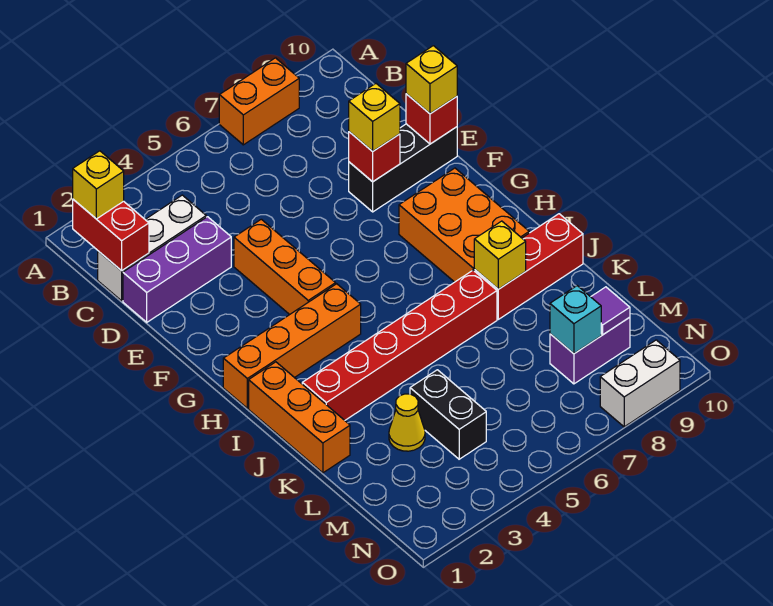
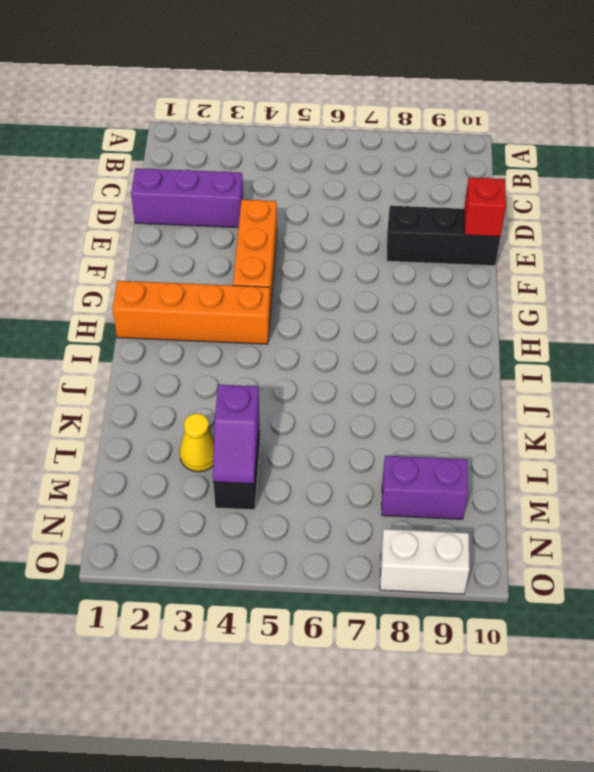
purple 1x2 slope [213,384,259,484] -> none
none -> orange 1x2 brick [219,58,299,145]
none -> white 1x3 brick [98,195,206,301]
none -> orange 2x3 brick [399,168,529,282]

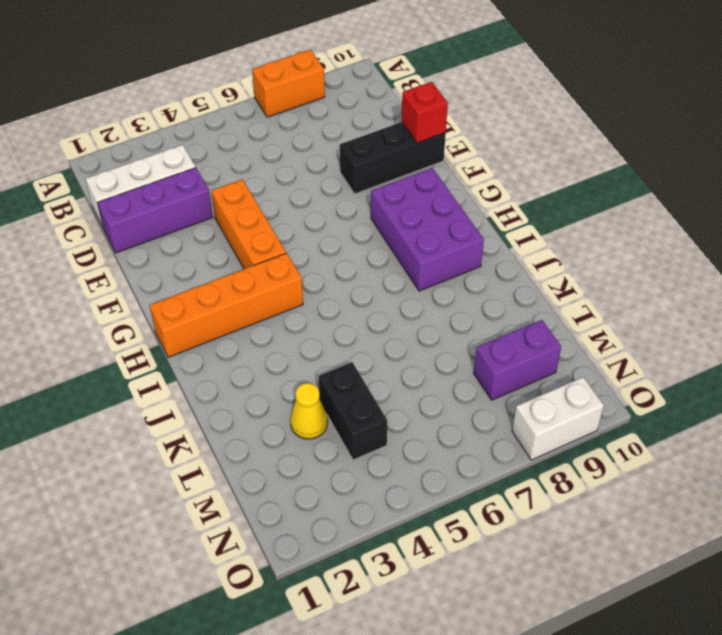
purple 2x3 brick [371,168,484,291] -> orange 2x3 brick [399,168,529,282]
none -> orange 1x3 brick [249,362,350,473]
none -> red 1x6 brick [302,270,497,420]
none -> red 1x3 brick [474,214,583,319]

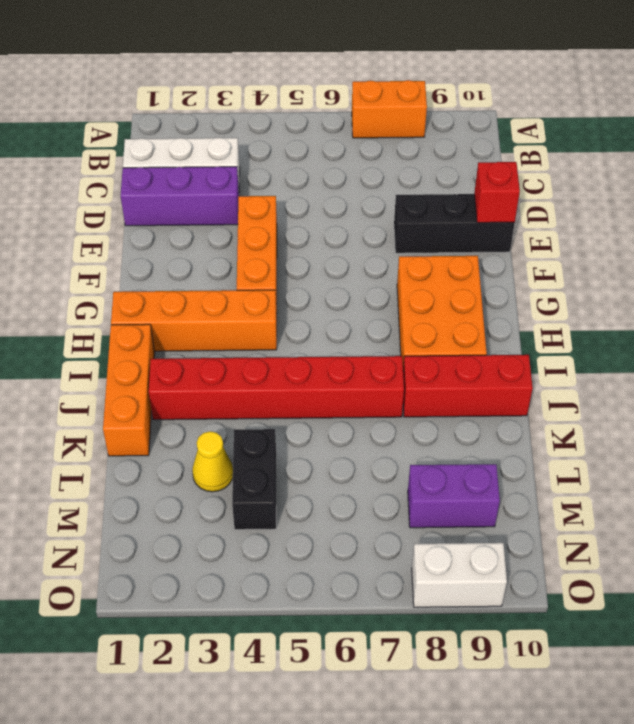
none -> red 1x2 brick [73,199,149,271]
none -> red 1x1 brick [349,132,400,182]
none -> yellow 1x1 brick [474,221,526,289]

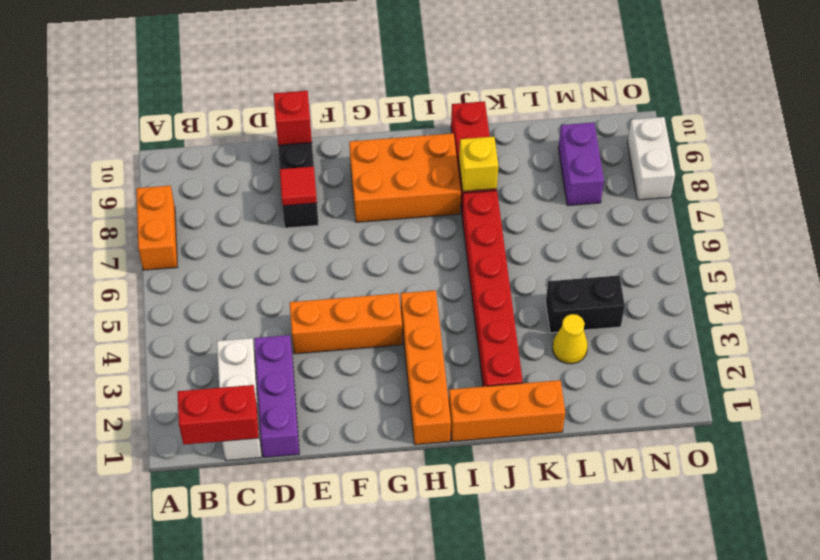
red 1x1 tile [280,166,317,206] -> red 1x1 brick [349,132,400,182]
none -> cyan 1x1 brick [550,286,601,354]
none -> purple 1x1 tile [591,287,630,335]
none -> yellow 1x1 brick [73,151,124,219]

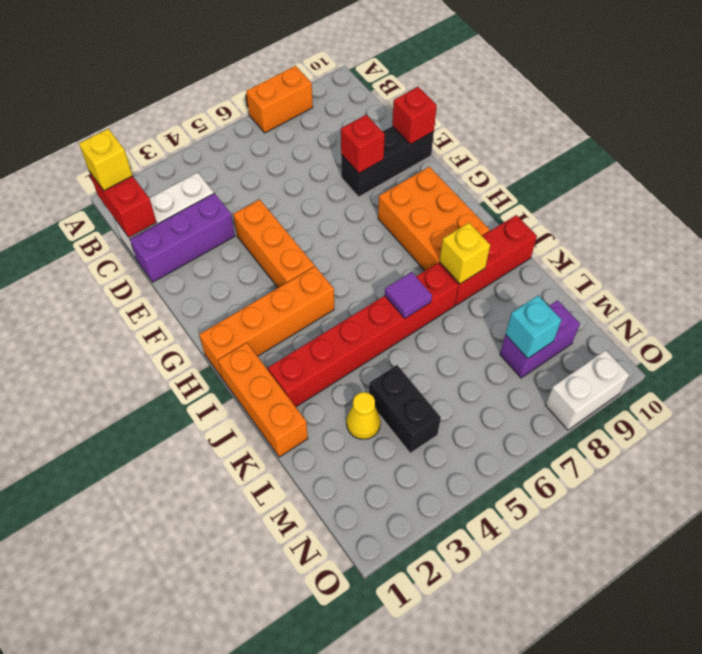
purple 1x1 tile [385,272,432,319] -> purple 1x1 tile moved to [591,287,630,335]
none -> yellow 1x1 brick [349,84,400,151]
none -> yellow 1x1 brick [406,46,457,114]

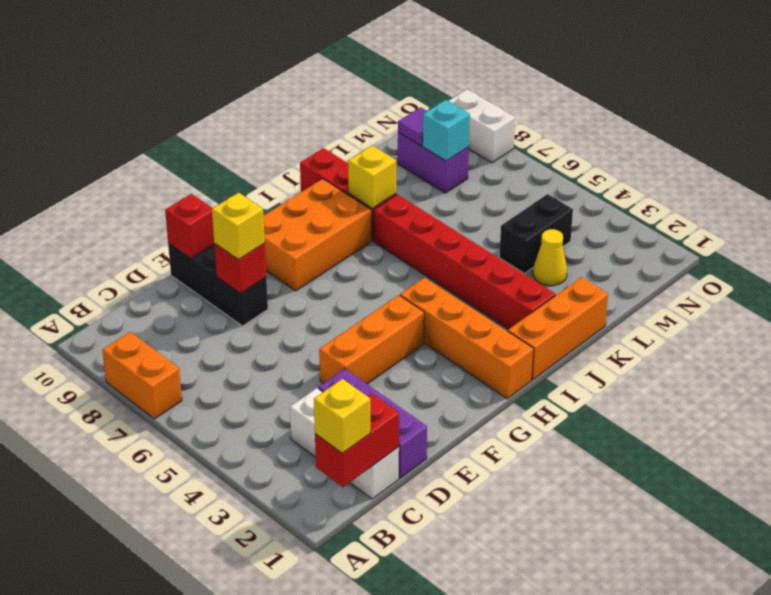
none -> yellow 1x1 brick [406,46,457,114]

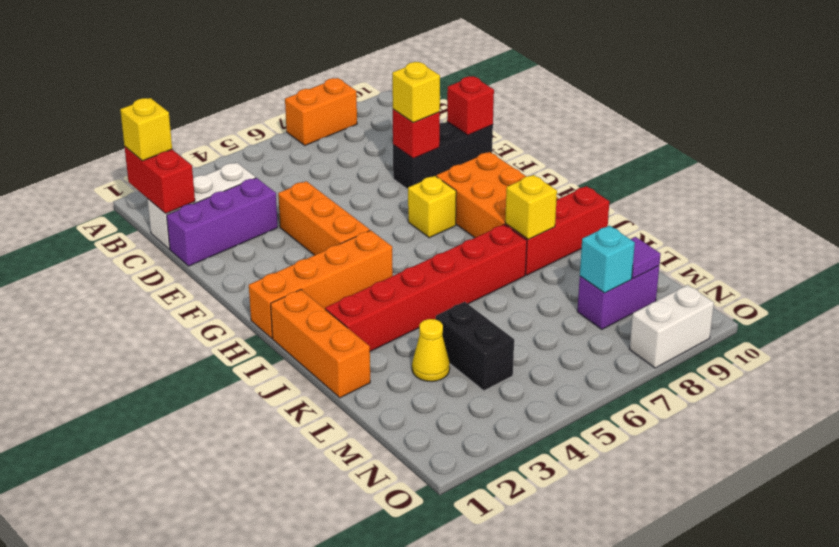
yellow 1x1 brick [408,176,456,238] -> yellow 1x1 brick moved to [406,46,457,114]

